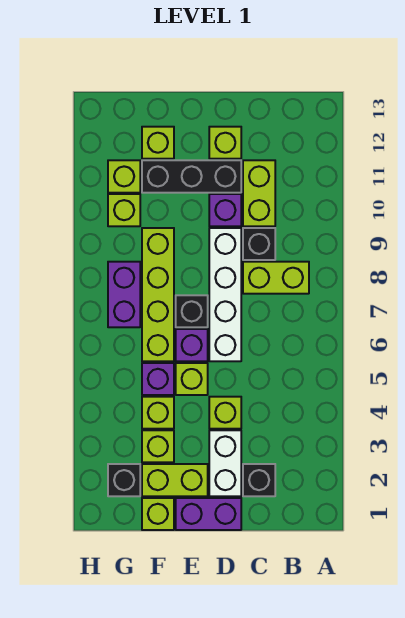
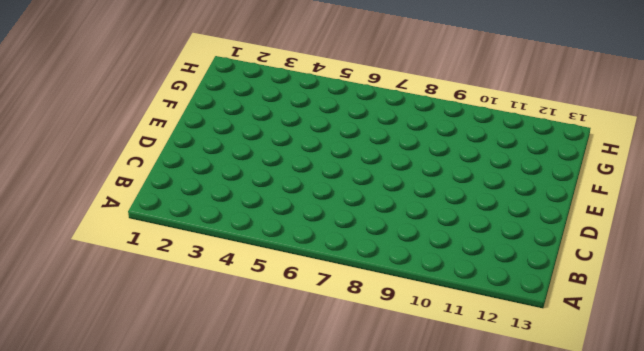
none -> lime 1x2 brick [243,262,309,294]
none -> black 1x1 brick [243,464,275,496]
none -> black 1x1 brick [243,228,275,260]

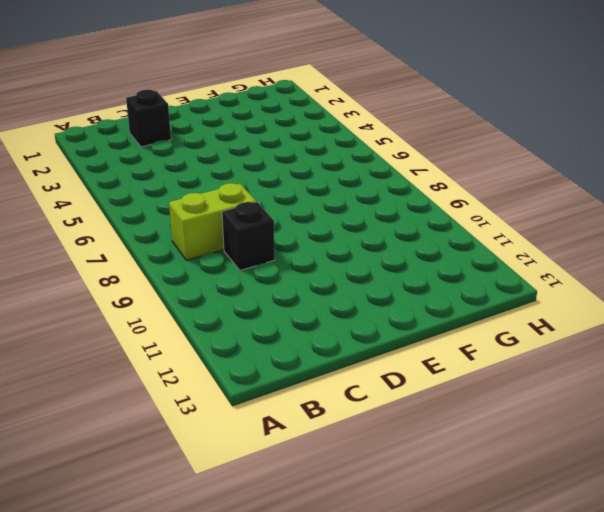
none -> lime 1x2 brick [243,160,275,226]
none -> purple 1x2 brick [176,498,241,530]
none -> white 1x2 brick [209,430,241,496]

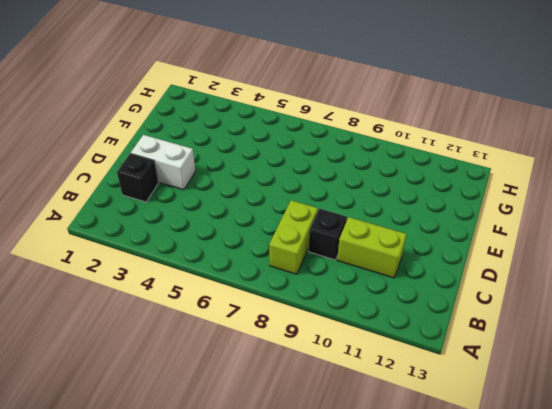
none -> purple 1x2 brick [176,498,241,530]
none -> lime 1x1 brick [209,397,241,429]
none -> white 1x4 brick [209,228,241,361]

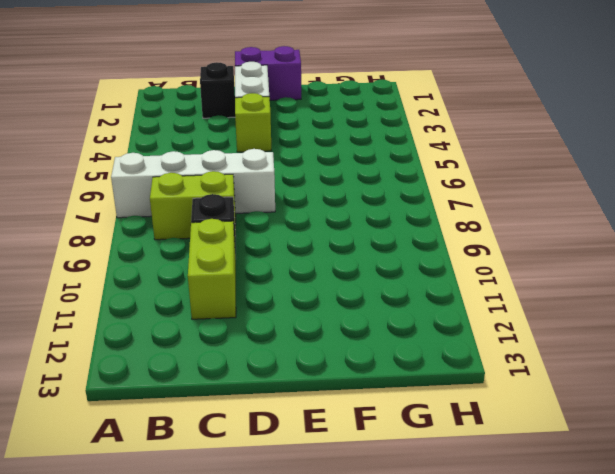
white 1x4 brick [111,149,275,218] -> white 1x4 brick turned to [209,228,241,361]
none -> purple 1x1 brick [209,194,241,226]
none -> black 1x3 brick [142,160,241,193]
none -> lime 1x1 brick [209,127,241,159]

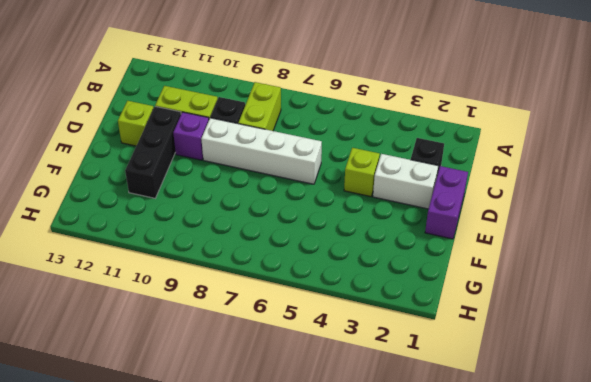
none -> lime 1x2 brick [142,464,208,496]
none -> lime 1x1 brick [176,363,208,395]
none -> purple 1x1 brick [176,329,208,361]

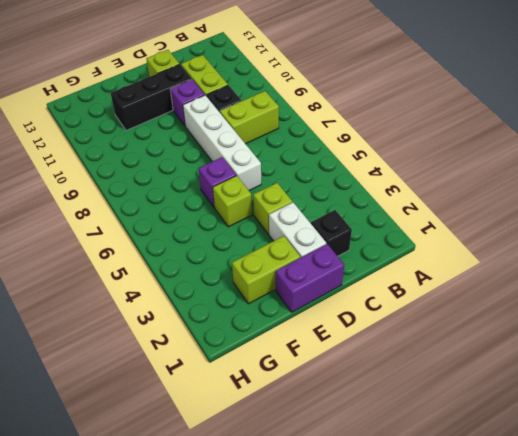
none -> black 1x1 brick [176,295,208,327]
none -> lime 1x1 brick [142,498,174,530]
none -> lime 1x1 brick [142,430,174,462]

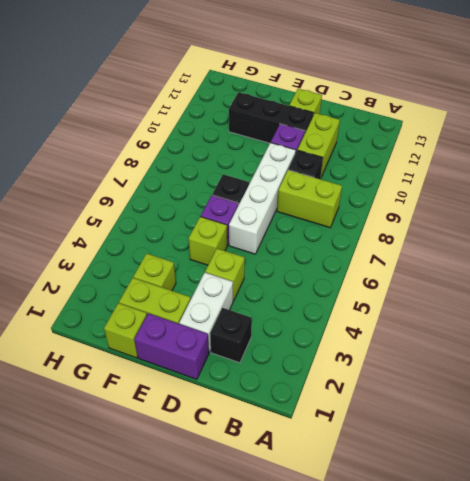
none -> lime 1x1 brick [142,397,174,429]
none -> purple 1x1 brick [142,363,174,395]
none -> lime 1x4 brick [142,228,174,361]

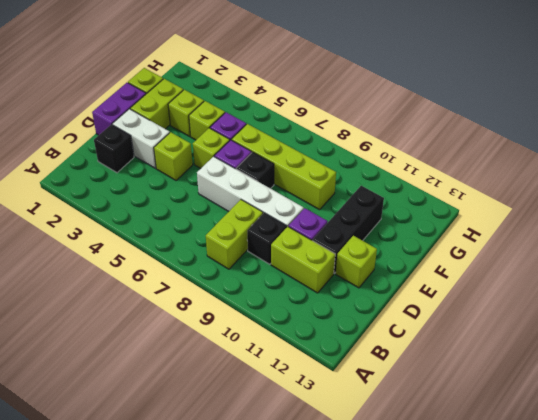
none -> lime 1x1 brick [142,127,174,159]
none -> black 1x1 brick [108,464,140,496]
none -> purple 1x2 brick [108,262,140,327]

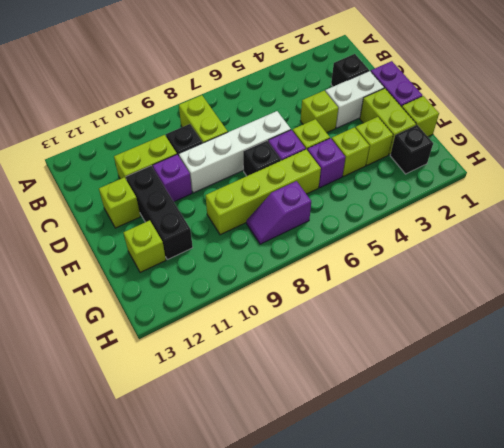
purple 1x2 slope [246,181,311,244] -> purple 1x2 brick [108,262,140,327]
none -> lime 1x1 brick [108,194,140,226]
none -> lime 1x1 brick [108,160,140,193]

